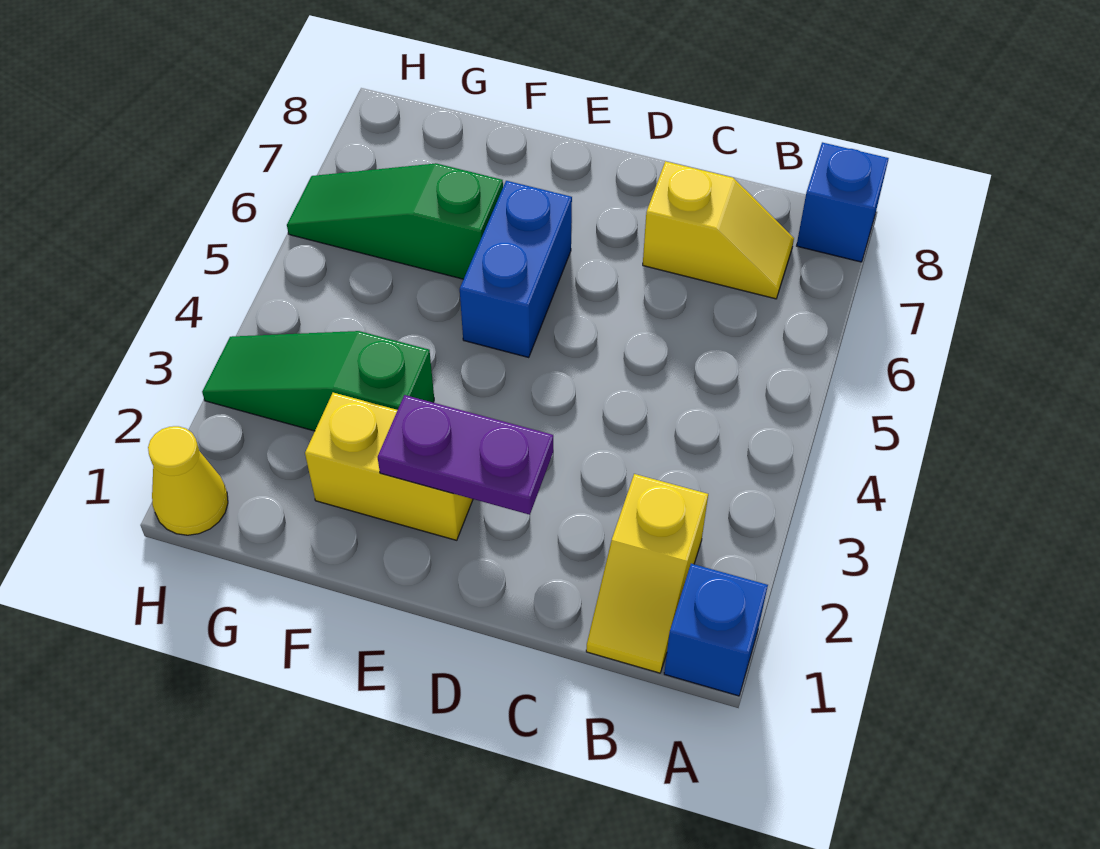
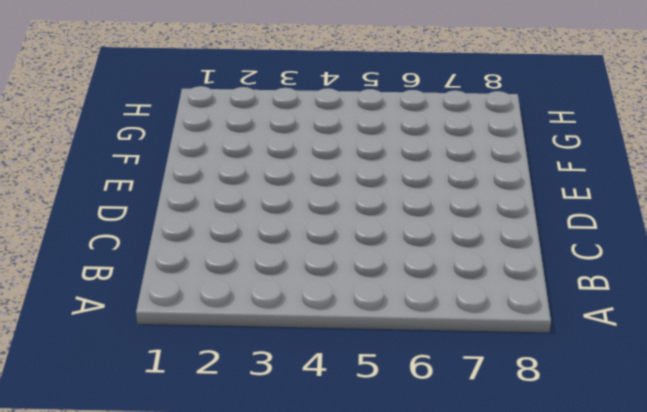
none -> blue 1x1 brick [664,564,768,696]
none -> blue 1x1 brick [797,142,889,262]

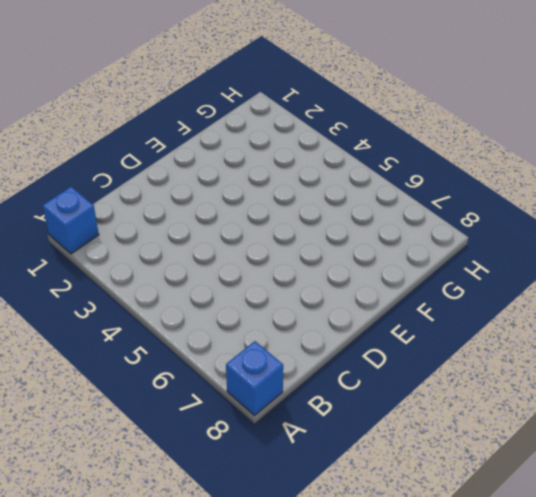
none -> yellow 1x2 slope [586,474,708,673]
none -> yellow 1x2 slope [643,161,794,299]

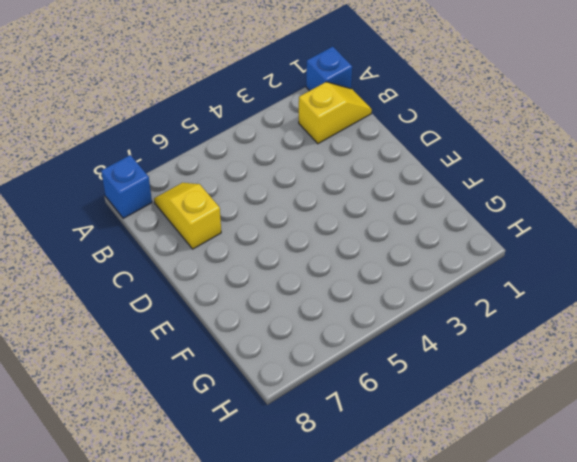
none -> yellow 1x2 brick [305,393,473,540]
none -> blue 1x2 brick [460,181,572,358]

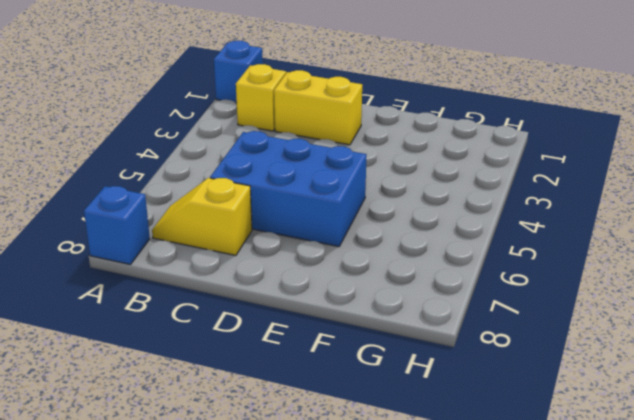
yellow 1x2 brick [274,70,362,145] -> yellow 1x2 brick moved to [305,393,473,540]
blue 2x3 brick [210,131,367,247] -> blue 1x2 brick [460,181,572,358]
none -> green 1x3 slope [202,331,434,431]
none -> green 1x3 slope [287,163,503,279]

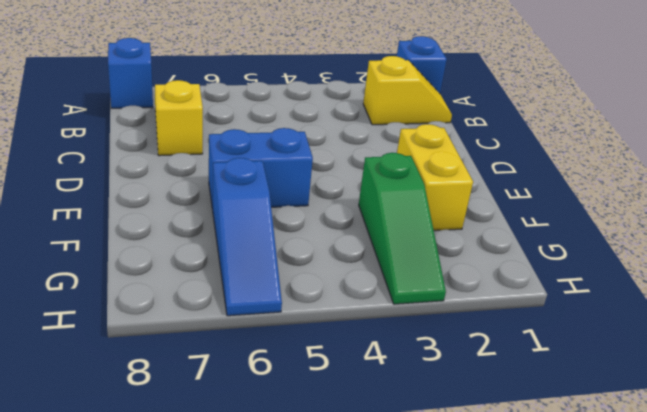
blue 1x3 slope [213,158,282,316] -> green 1x3 slope [287,163,503,279]
none -> yellow 1x1 cone [148,426,228,535]
none -> purple 1x2 plate [378,395,553,515]

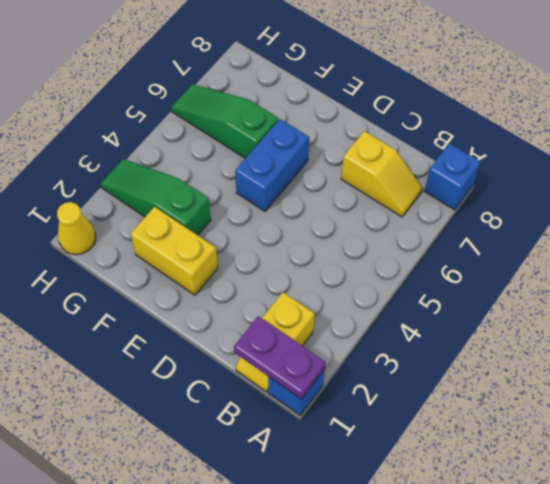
purple 1x2 plate [234,316,326,399] -> purple 1x2 plate moved to [378,395,553,515]

